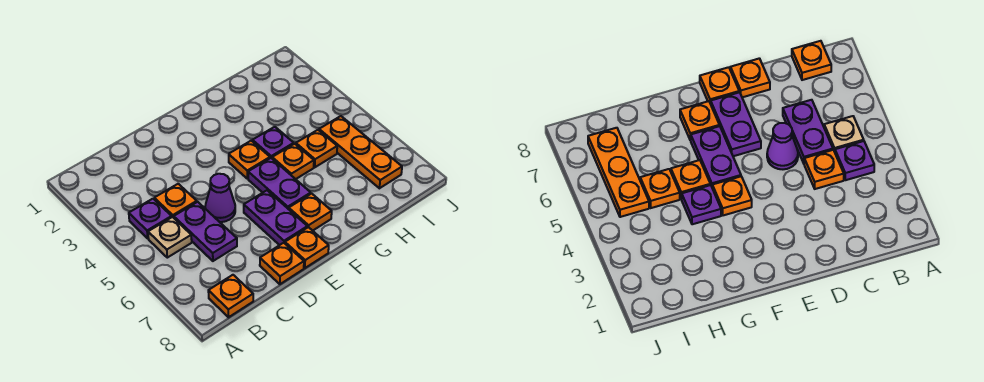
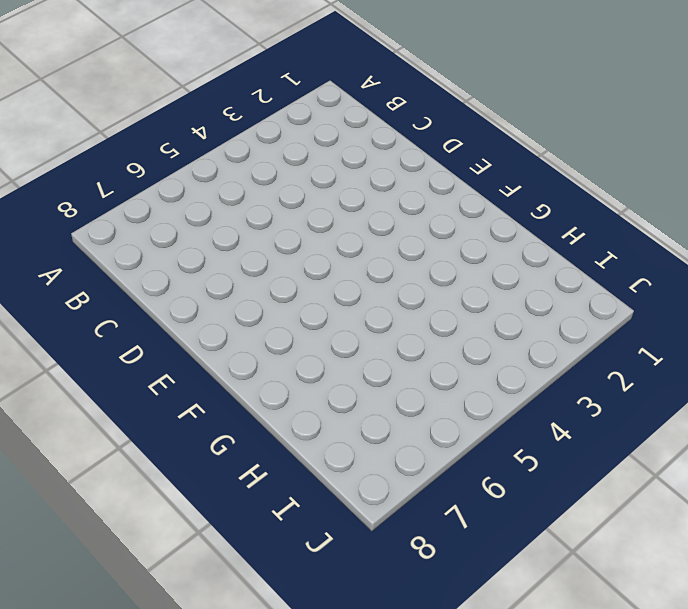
none -> purple 1x1 plate [129,199,172,238]
none -> tan 1x1 plate [148,217,192,258]
none -> orange 1x1 plate [208,275,253,317]

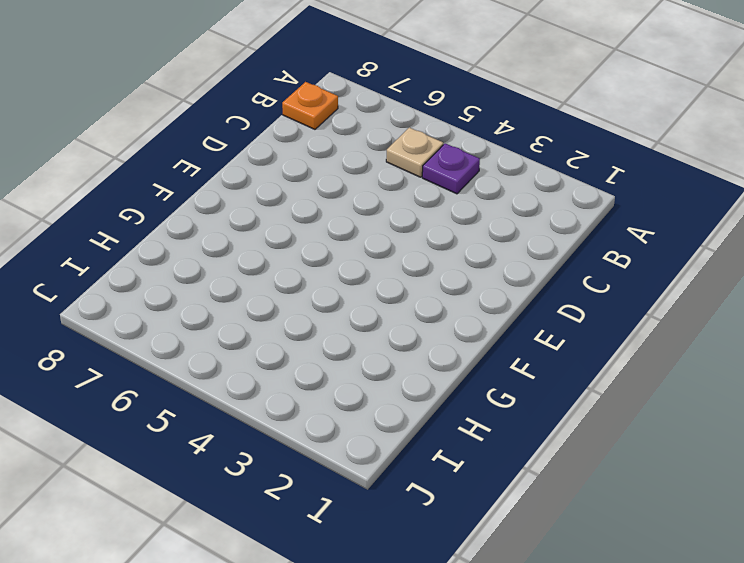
none -> orange 1x1 plate [154,184,197,218]
none -> purple 1x2 plate [174,202,237,261]
none -> purple 1x1 cone [205,174,235,222]

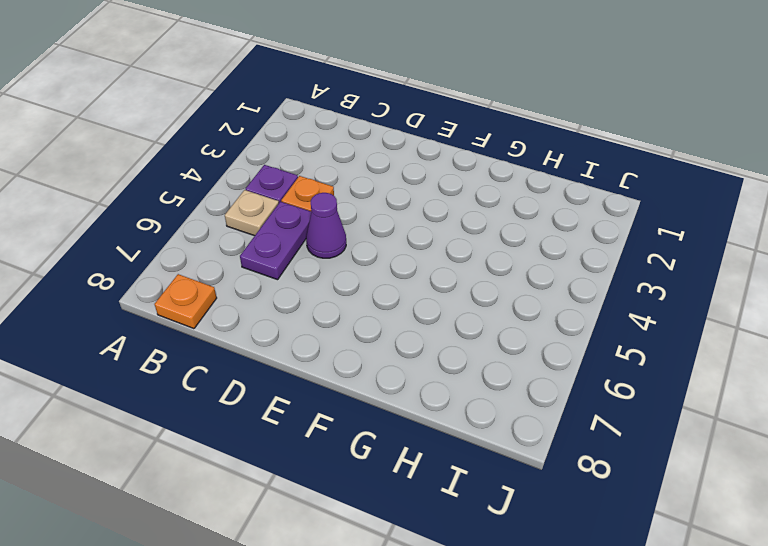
none -> orange 1x1 plate [260,243,304,284]
none -> purple 1x2 plate [244,190,307,245]
none -> orange 1x1 plate [285,227,329,268]

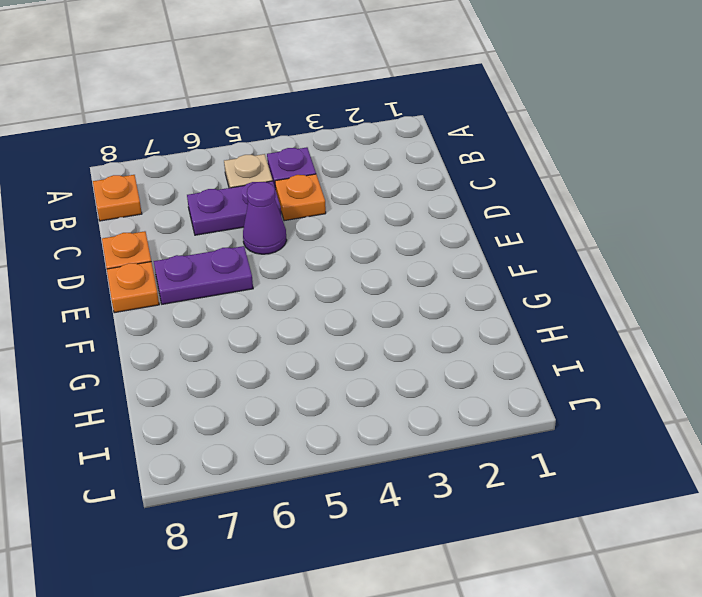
none -> orange 1x1 plate [229,141,270,179]
none -> purple 1x2 plate [248,158,311,209]
none -> orange 1x1 plate [289,194,332,231]

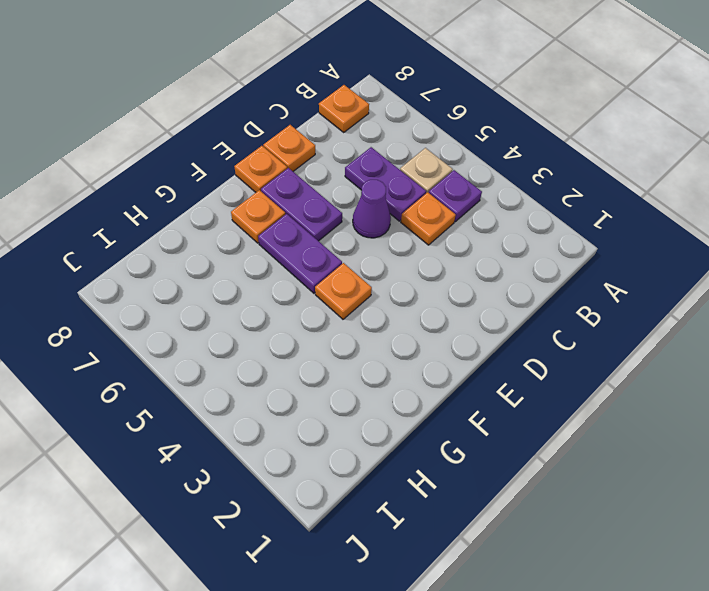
none -> purple 1x1 plate [252,127,294,158]
none -> orange 1x1 plate [272,144,314,179]
none -> orange 1x1 plate [296,130,337,167]

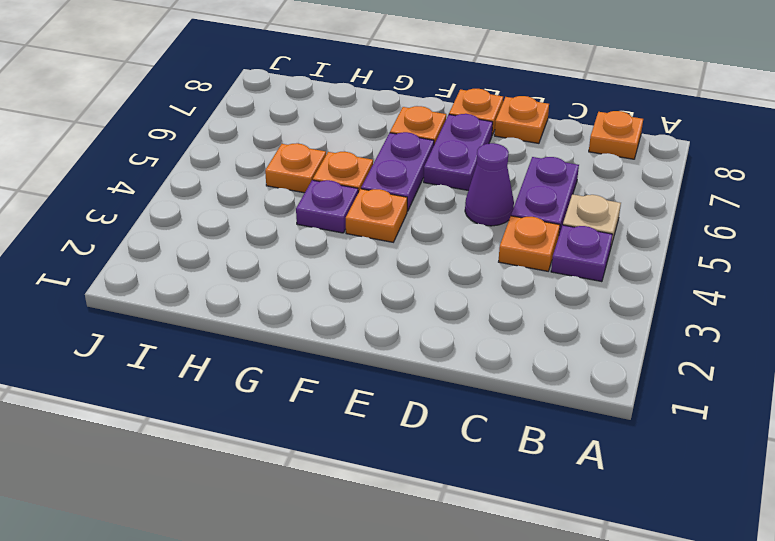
none -> orange 1x3 plate [319,116,402,188]

